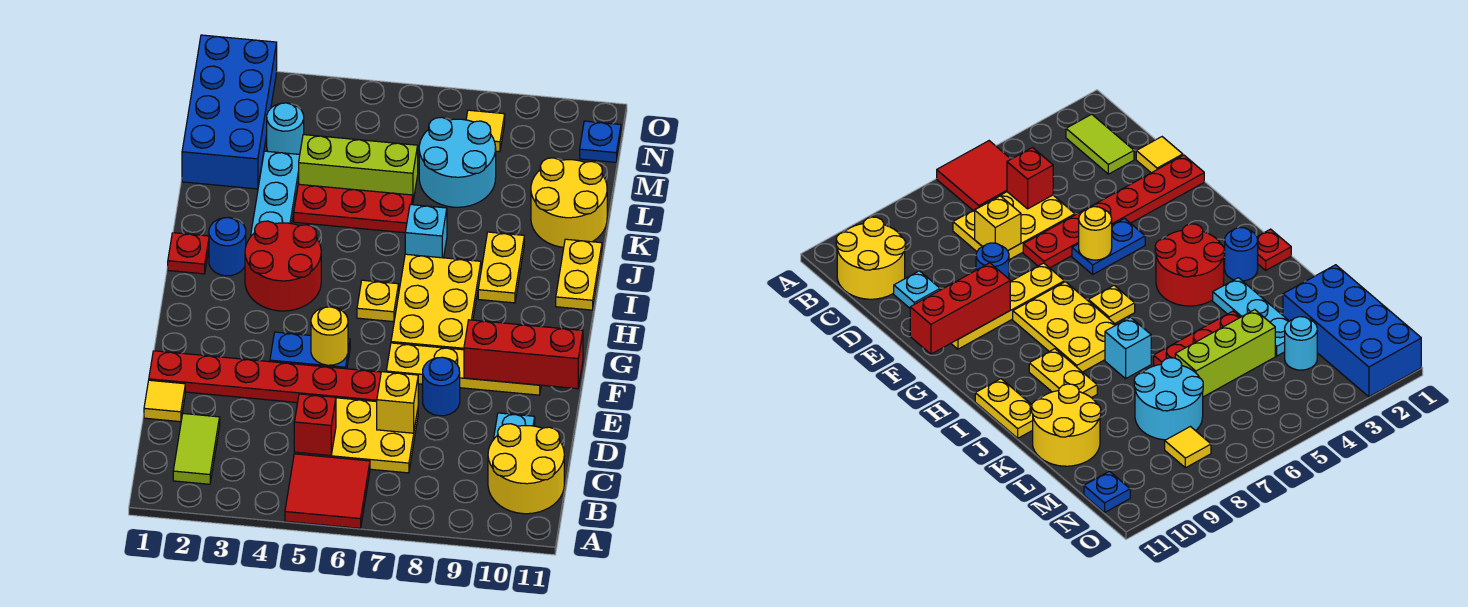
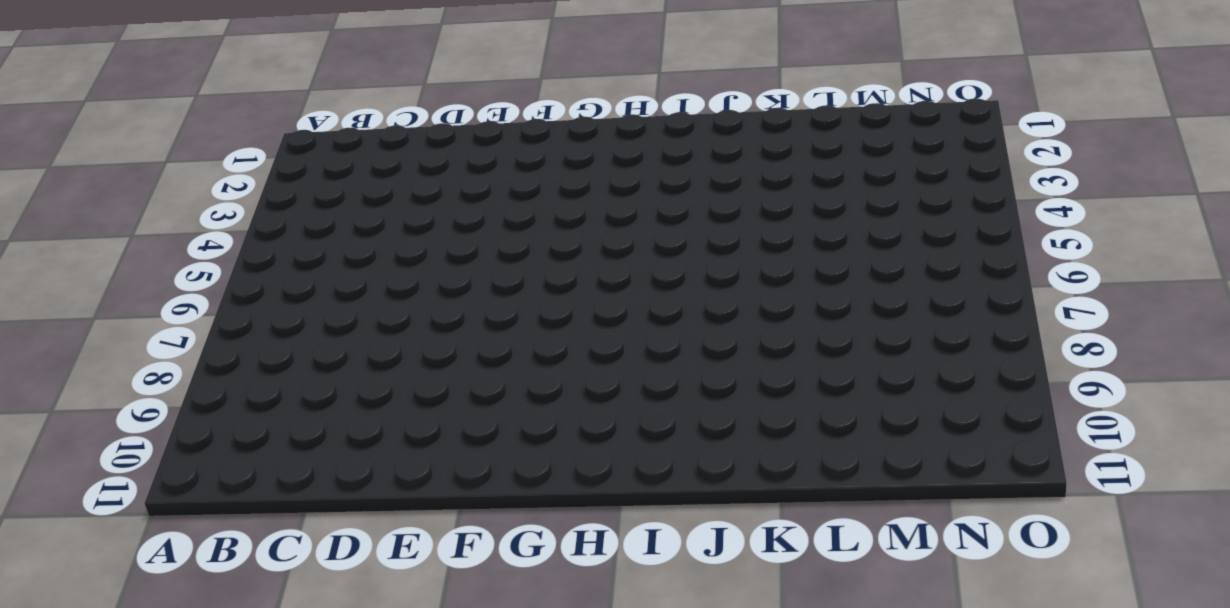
none -> red 2x2 tile [285,454,370,528]
none -> lime 1x2 tile [173,414,220,484]
none -> yellow 2x2 round brick [488,424,564,514]
none -> yellow 2x3 plate [294,398,418,473]

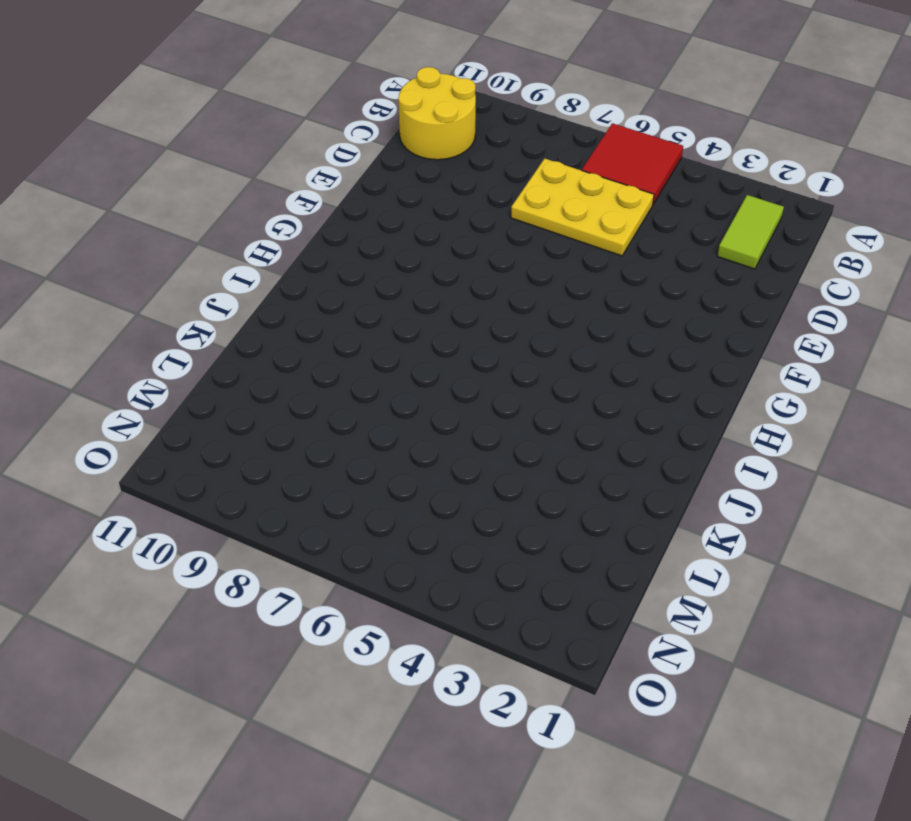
none -> yellow 1x1 tile [144,380,185,422]
none -> cyan 1x1 plate [494,413,535,438]
none -> red 1x6 plate [149,351,381,403]
none -> blue 1x1 round brick [423,357,460,416]

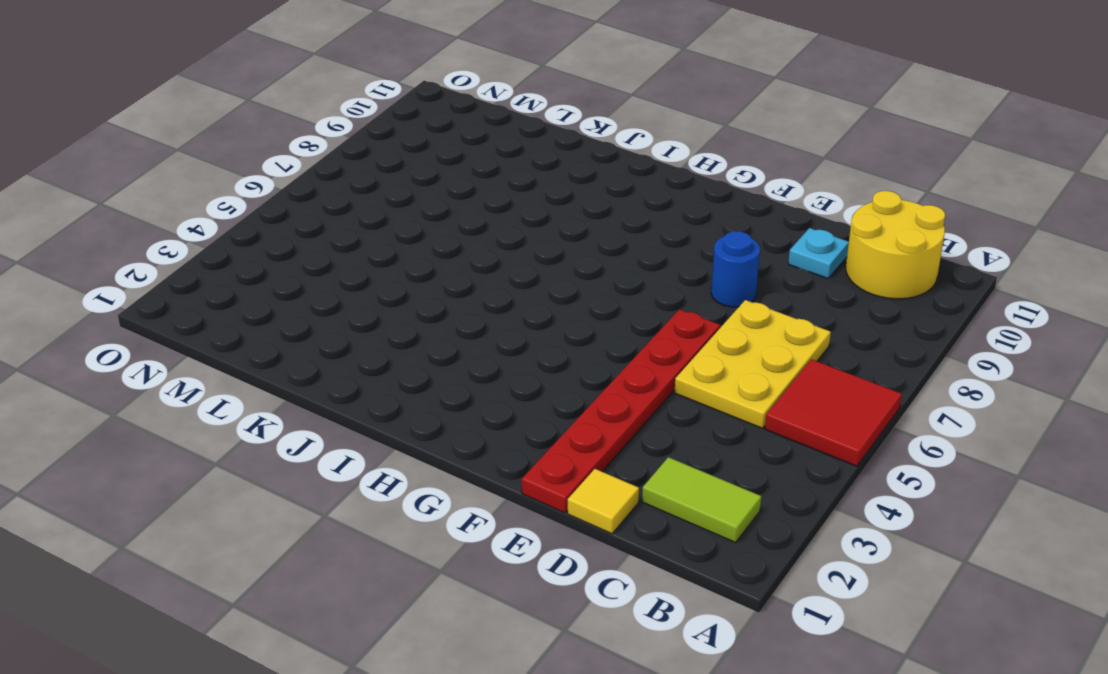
none -> blue 1x2 plate [270,332,350,369]
none -> yellow 1x4 plate [386,343,541,395]
none -> yellow 2x3 plate [391,254,481,350]
none -> red 2x2 round brick [245,221,321,311]

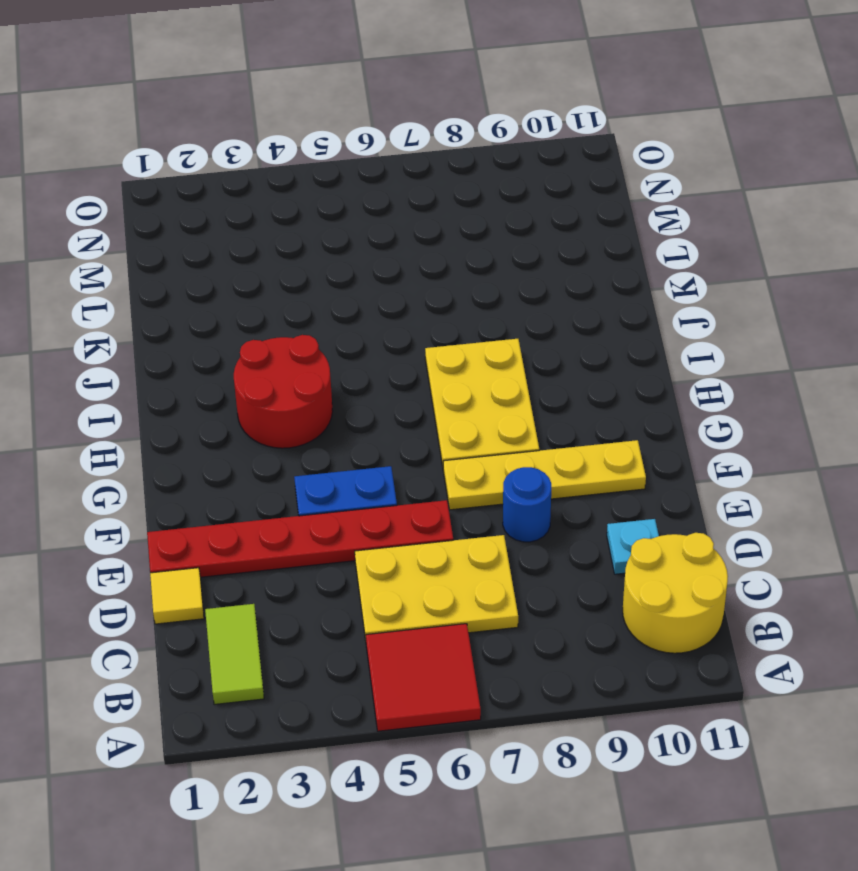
none -> yellow 1x1 plate [357,280,399,322]
none -> red 1x1 plate [168,233,209,274]
none -> blue 1x1 round brick [209,217,246,276]
none -> yellow 1x2 plate [478,232,524,303]

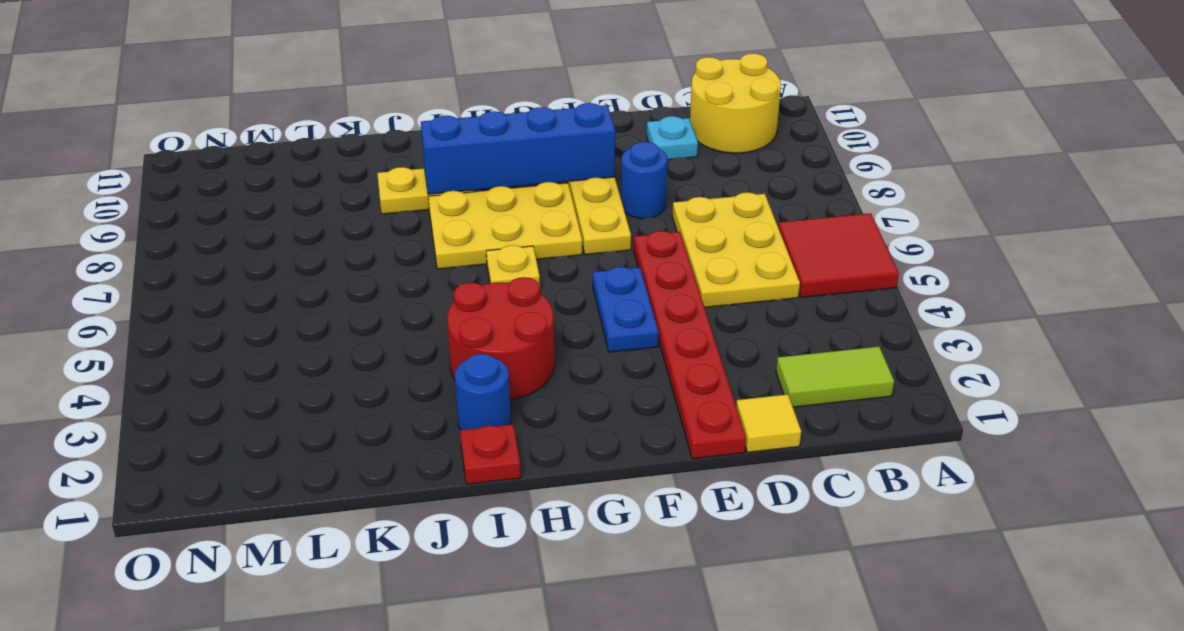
blue 1x4 brick [421,103,615,194] -> red 1x3 brick [464,320,583,389]
none -> yellow 1x2 plate [556,239,602,310]
none -> cyan 1x3 plate [250,151,300,237]
none -> cyan 1x1 brick [405,205,447,258]
none -> red 1x3 plate [294,184,413,233]

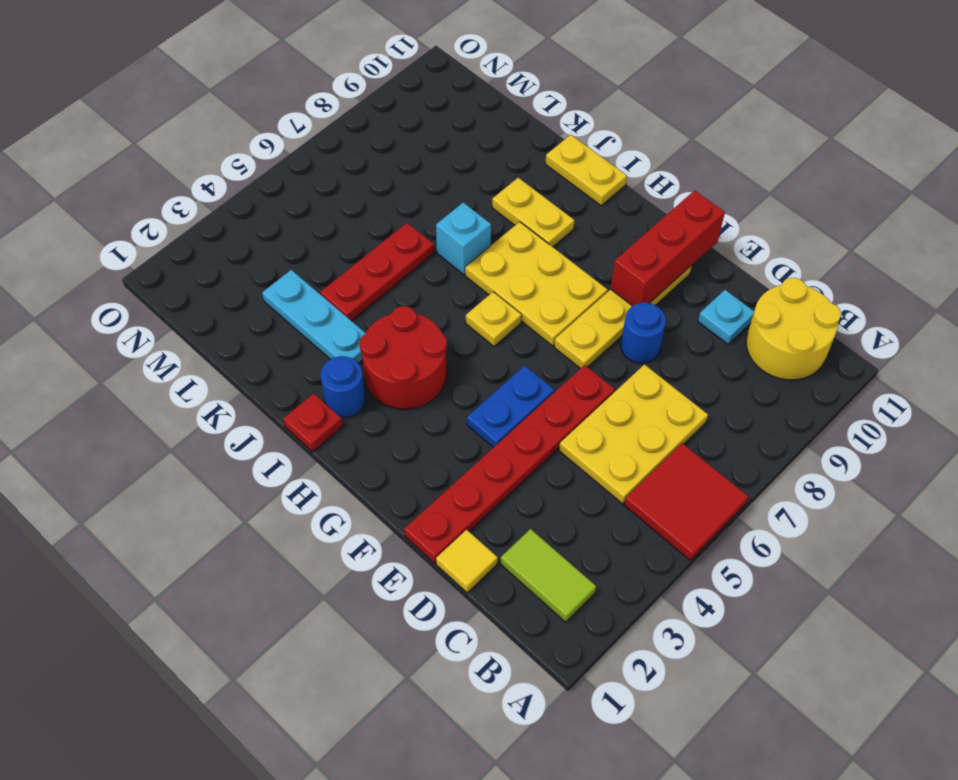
none -> yellow 2x2 round brick [531,158,607,247]
none -> blue 2x4 brick [182,35,277,189]
none -> lime 1x3 brick [299,135,418,201]
none -> cyan 2x2 round brick [419,117,496,207]

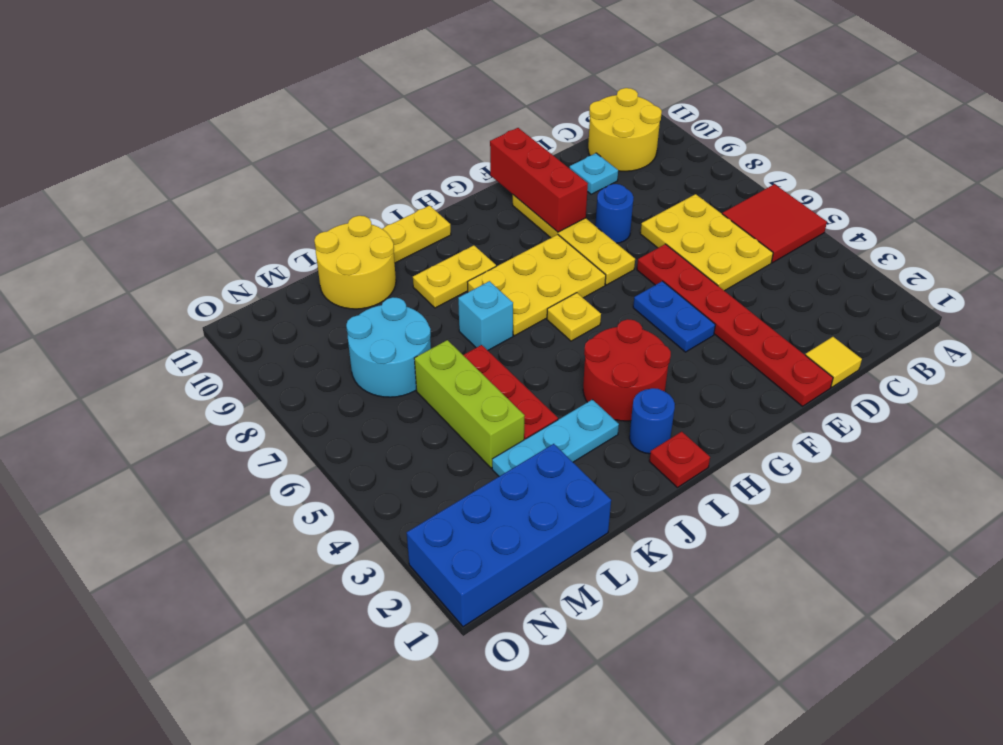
none -> lime 1x2 tile [173,414,220,484]
none -> cyan 1x1 round brick [267,103,304,154]
none -> yellow 1x1 tile [466,110,505,152]
none -> blue 1x1 plate [580,121,621,162]

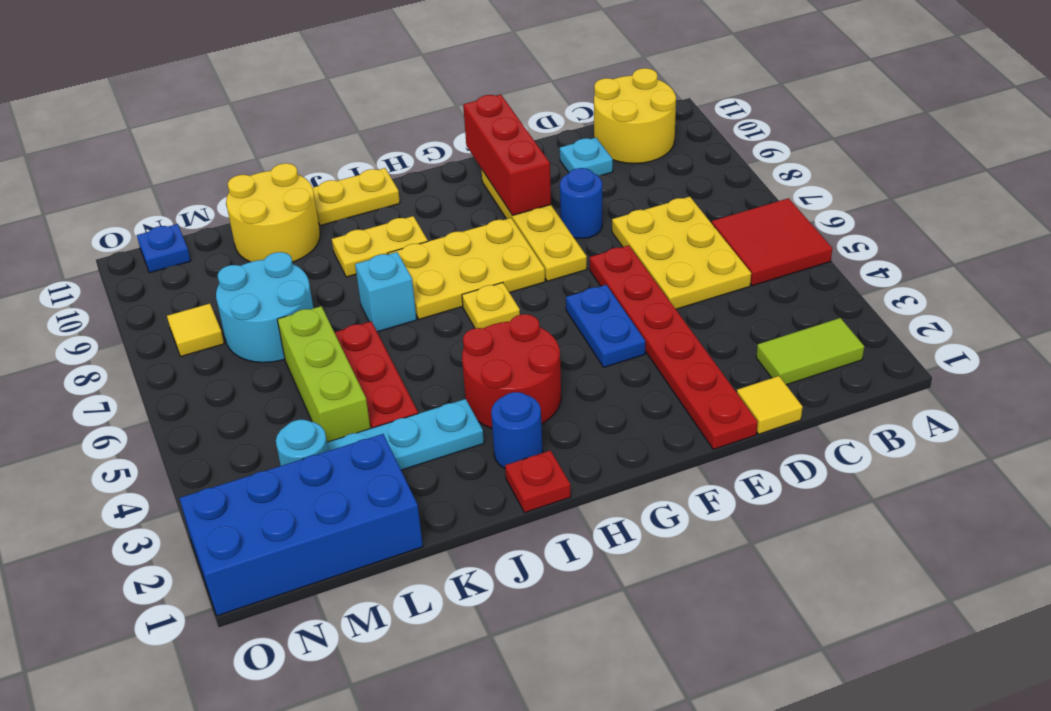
none -> red 1x1 brick [294,394,336,456]
none -> yellow 1x1 brick [377,372,418,433]
none -> yellow 1x1 round brick [311,307,348,365]

